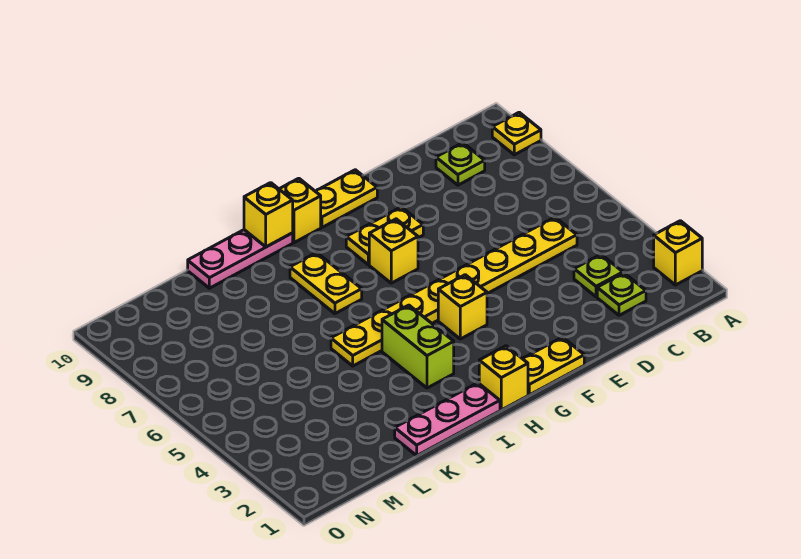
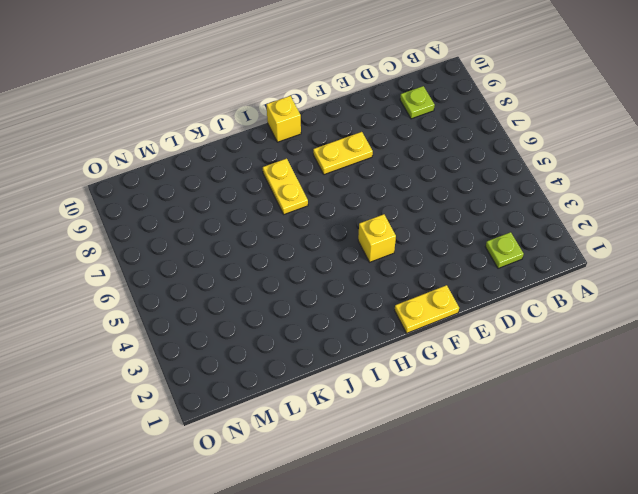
none -> yellow 1x1 brick [654,221,702,285]
none -> yellow 1x1 plate [492,112,541,155]
none -> lime 1x1 plate [574,255,623,297]

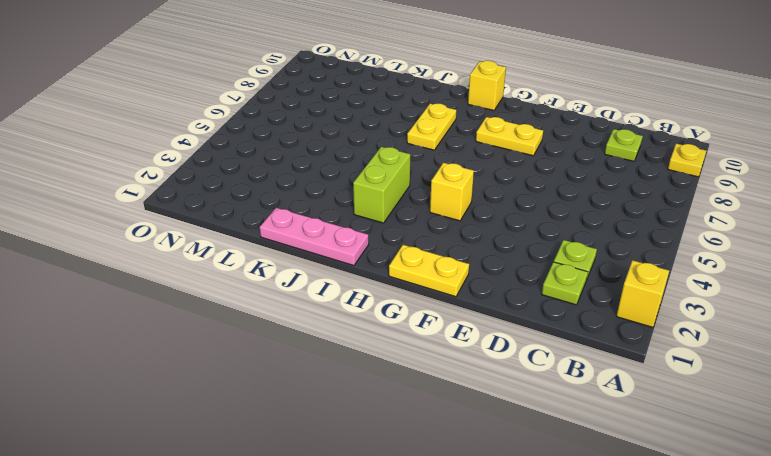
none -> yellow 1x8 plate [331,217,577,366]
none -> yellow 1x2 plate [315,170,377,227]
none -> yellow 1x1 brick [369,219,418,283]

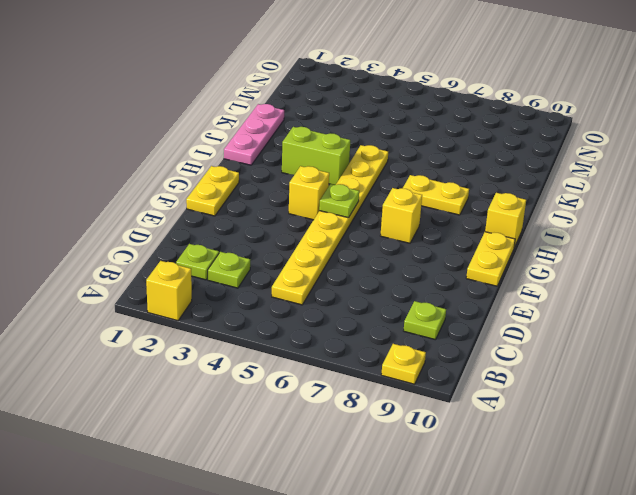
lime 1x1 plate [319,184,359,218] -> none
none -> yellow 1x2 plate [346,207,423,264]
none -> yellow 1x1 brick [479,346,528,410]
none -> pink 1x3 plate [188,230,293,288]

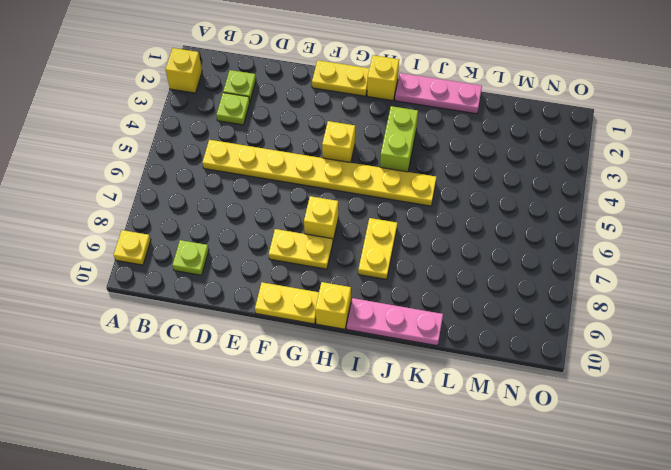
none -> yellow 1x1 brick [244,183,293,247]

